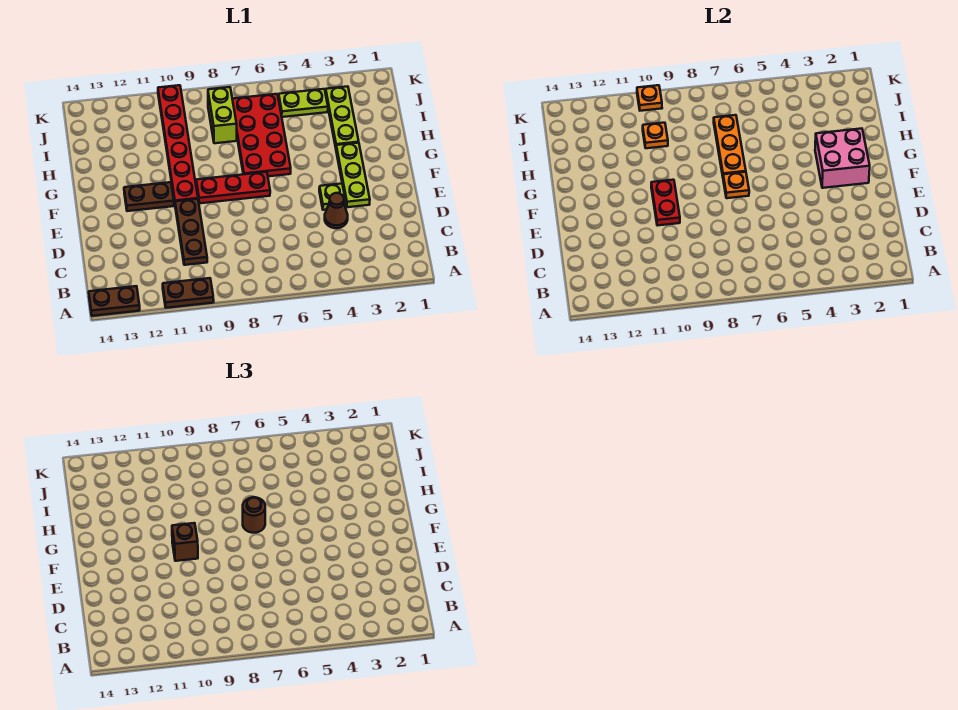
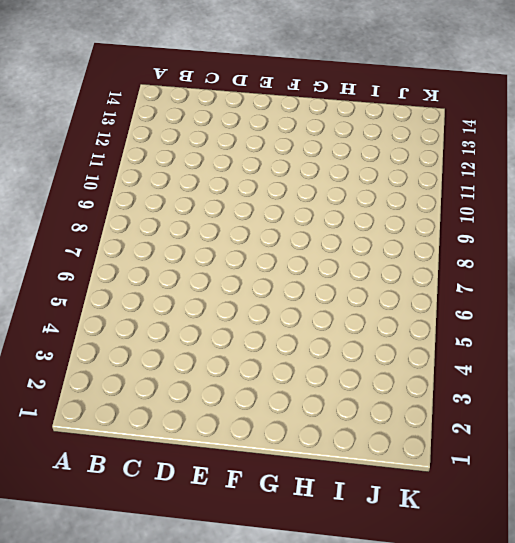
none -> brown 1x2 plate [163,278,214,308]
none -> brown 1x2 plate [89,286,140,316]
none -> brown 1x3 plate [175,199,207,265]

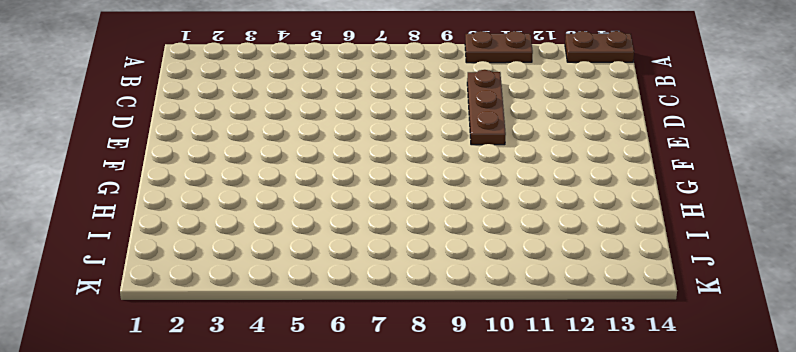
none -> brown 1x1 cone [325,193,348,228]
none -> lime 1x3 plate [336,143,370,207]
none -> lime 1x1 plate [319,184,346,210]

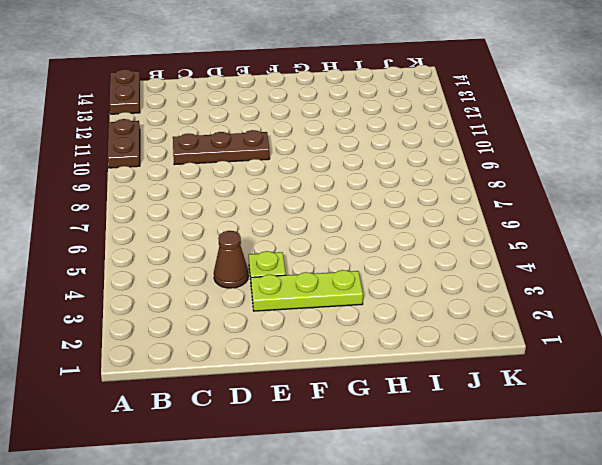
none -> red 1x3 plate [196,172,270,203]
none -> red 1x6 plate [158,85,198,202]
none -> brown 1x2 plate [124,182,174,211]

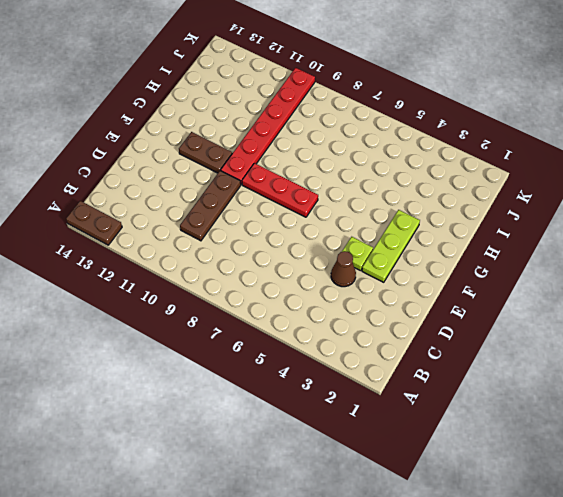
none -> brown 1x2 plate [163,278,214,308]
none -> red 2x4 plate [232,94,291,176]
none -> lime 1x3 plate [326,86,359,147]

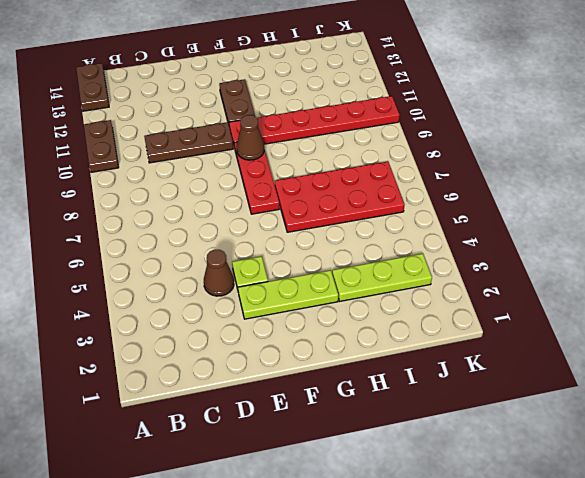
brown 1x1 cone [237,115,264,160] -> none
none -> lime 1x2 brick [208,87,237,143]
none -> lime 1x2 plate [279,89,328,117]
none -> red 1x2 plate [651,180,680,226]

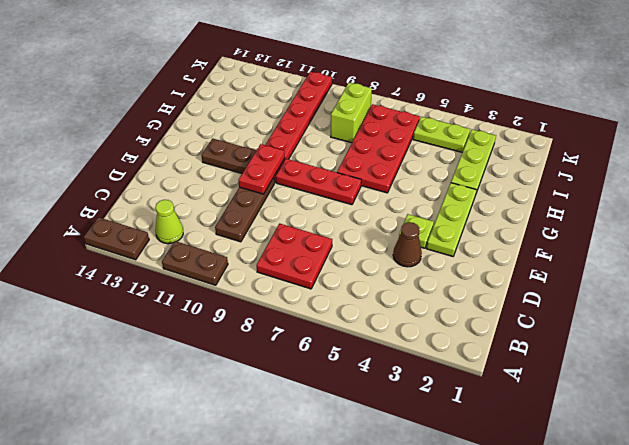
red 2x2 plate [256,224,332,289] -> none
lime 1x1 cone [155,200,183,244] -> none
none -> pink 2x2 brick [815,129,870,188]
none -> orange 1x1 plate [723,172,749,198]
none -> orange 1x3 plate [714,115,746,176]

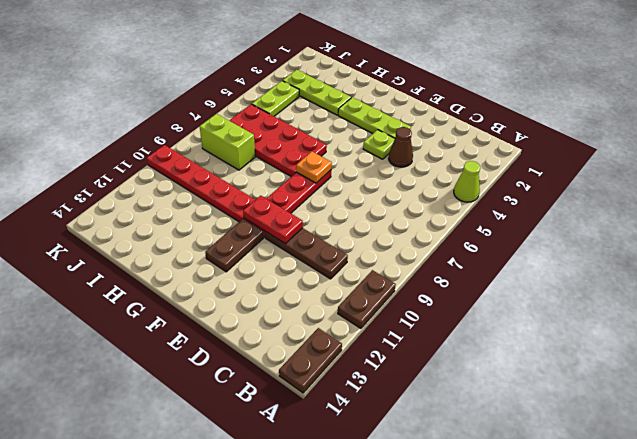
lime 1x1 cone [454,161,480,202] -> none
none -> pink 2x2 brick [815,129,870,188]
none -> orange 1x3 plate [714,115,746,176]
none -> orange 1x1 plate [643,123,668,148]

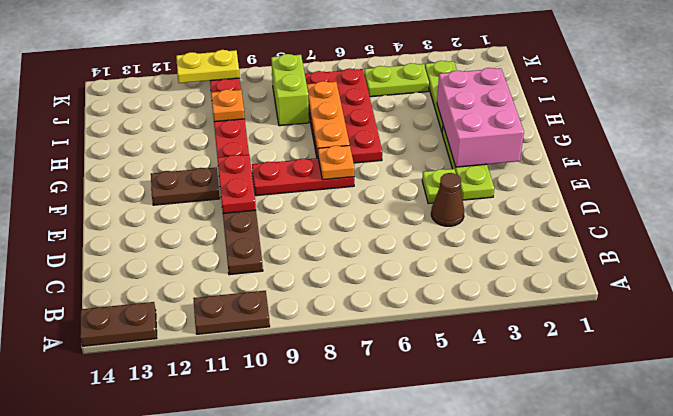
pink 2x3 brick [437,68,524,167] -> pink 2x2 brick [815,129,870,188]
yellow 1x2 plate [176,50,240,83] -> orange 1x1 plate [637,85,662,111]
none -> brown 1x1 brick [172,523,198,561]
none -> brown 1x1 round brick [243,497,265,533]

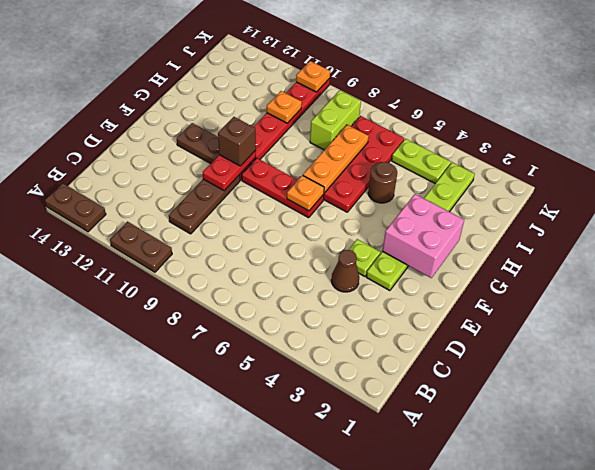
brown 1x1 round brick [368,162,397,203] -> brown 1x1 round brick moved to [243,497,265,533]

